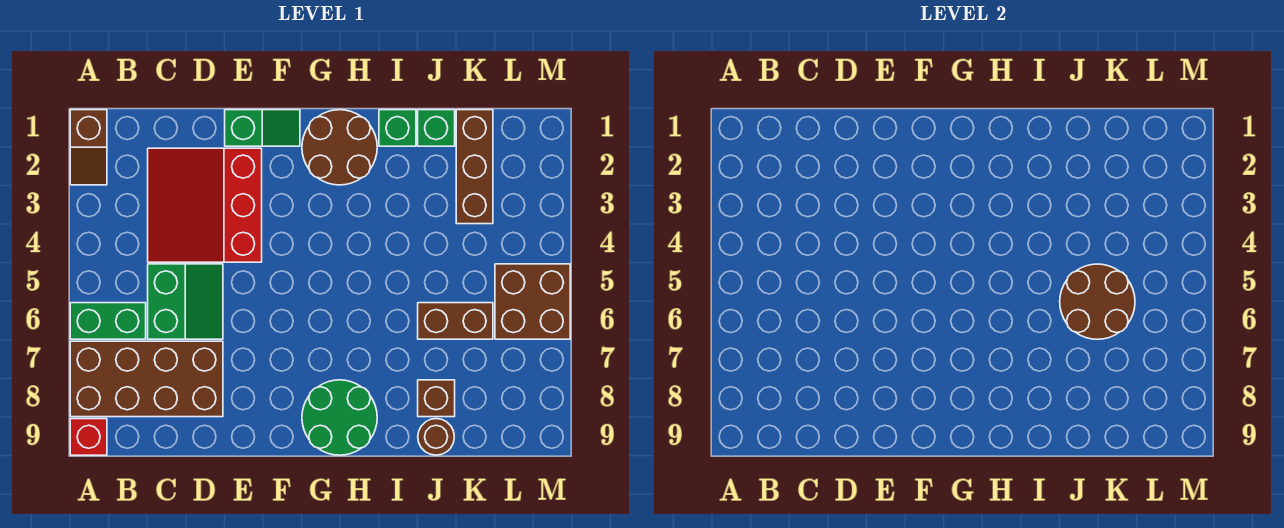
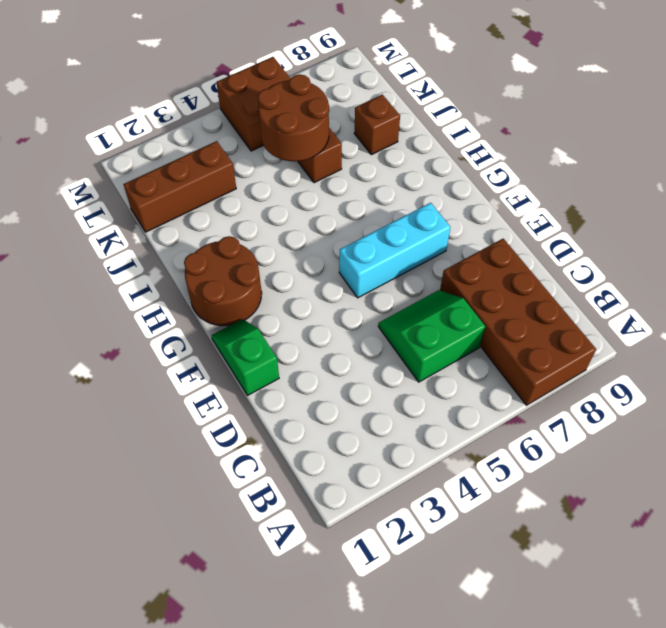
cyan 1x3 brick [339,203,450,298] -> none
none -> brown 1x2 slope [70,110,107,185]
none -> green 1x2 brick [70,303,146,339]
none -> red 1x1 brick [70,419,107,455]

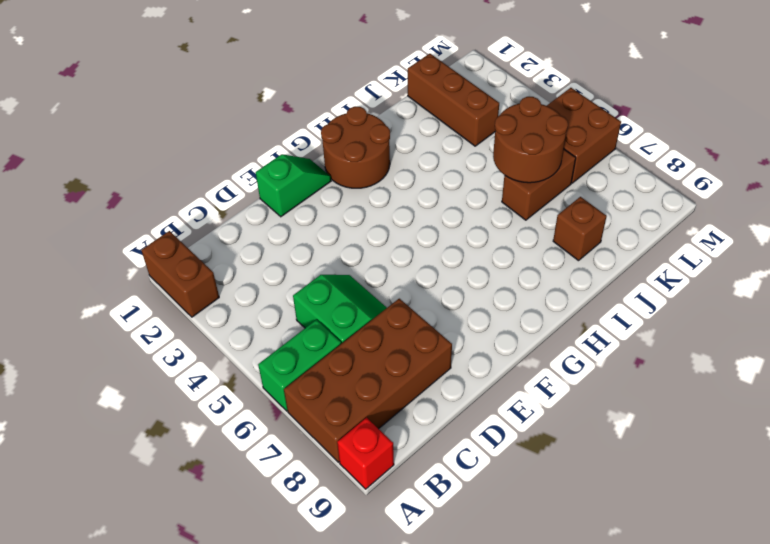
brown 1x2 brick [141,231,219,317] -> brown 1x2 slope [70,110,107,185]
none -> red 3x3 slope [148,148,262,262]
none -> green 2x2 round brick [302,380,377,455]
none -> green 1x1 brick [379,110,416,146]

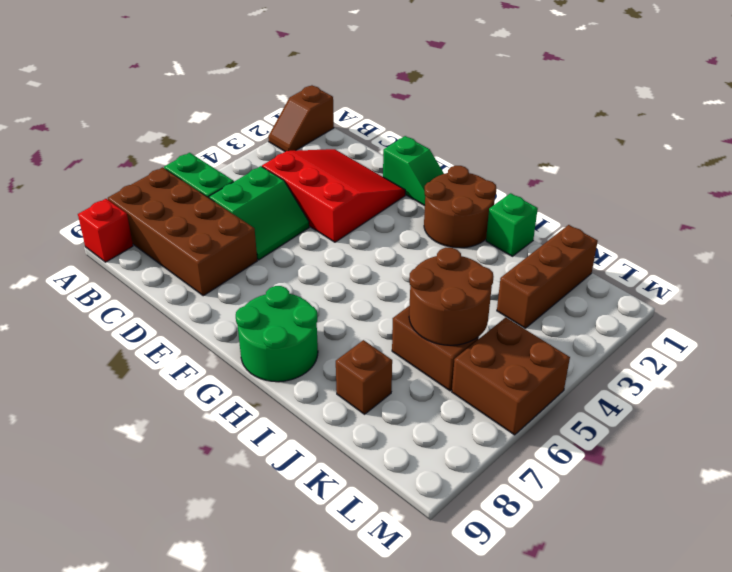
red 3x3 slope [262,149,405,242] -> red 3x3 slope turned to [148,148,262,262]
none -> green 1x1 brick [418,110,455,146]
none -> brown 1x1 round brick [418,419,454,455]

